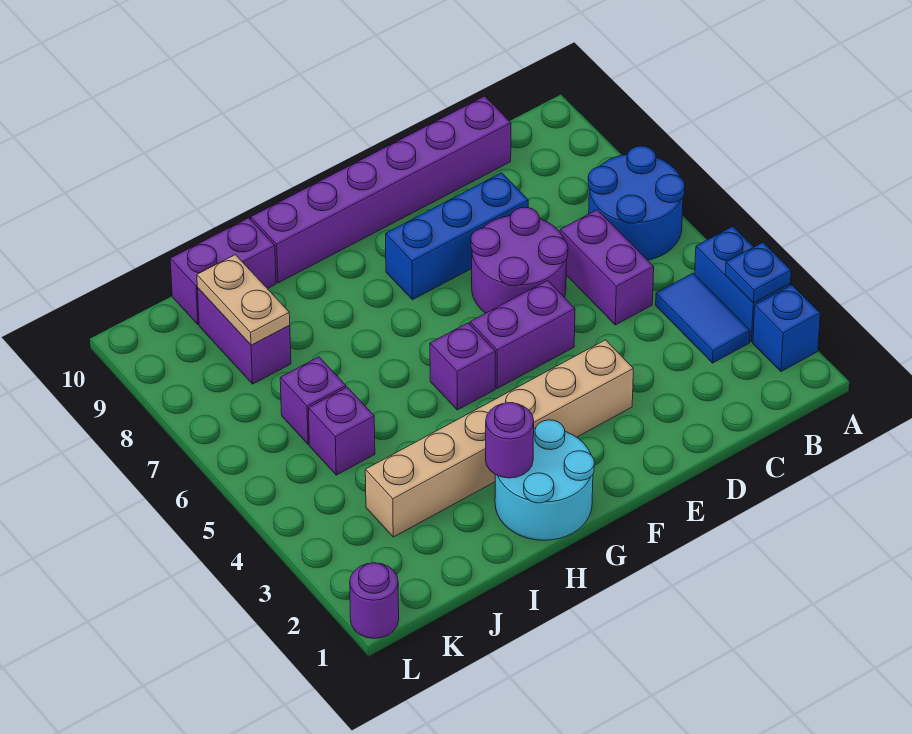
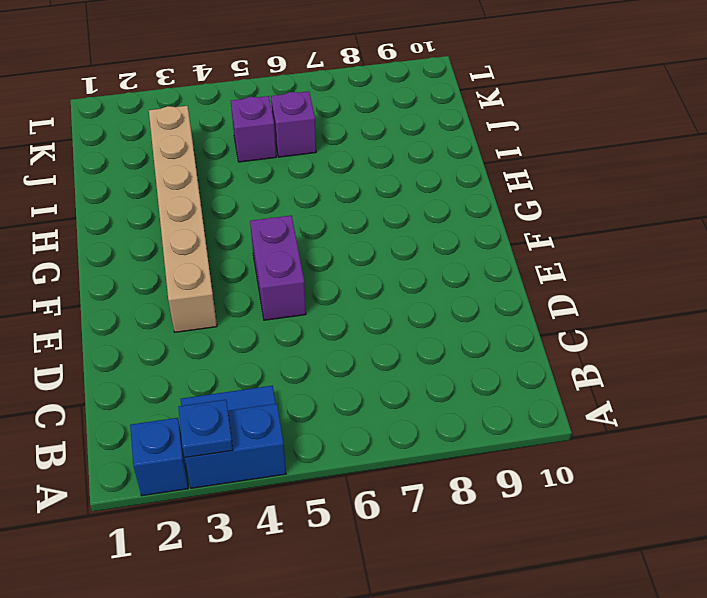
none -> blue 2x2 round brick [588,146,685,260]
none -> purple 1x2 brick [560,210,654,325]
none -> purple 1x6 brick [251,96,511,283]

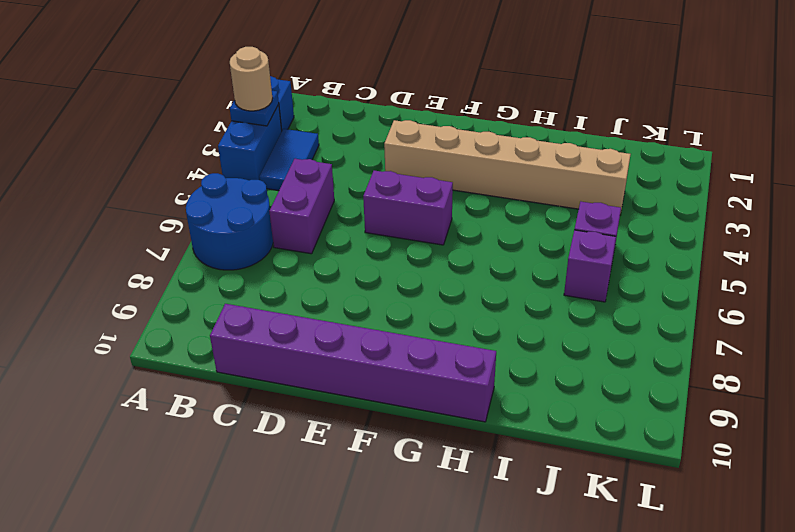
tan 1x1 round brick [230,47,273,111] -> none
none -> purple 2x2 round brick [471,207,568,313]
none -> blue 1x3 brick [386,173,528,300]
none -> cyan 2x2 round brick [495,420,594,540]

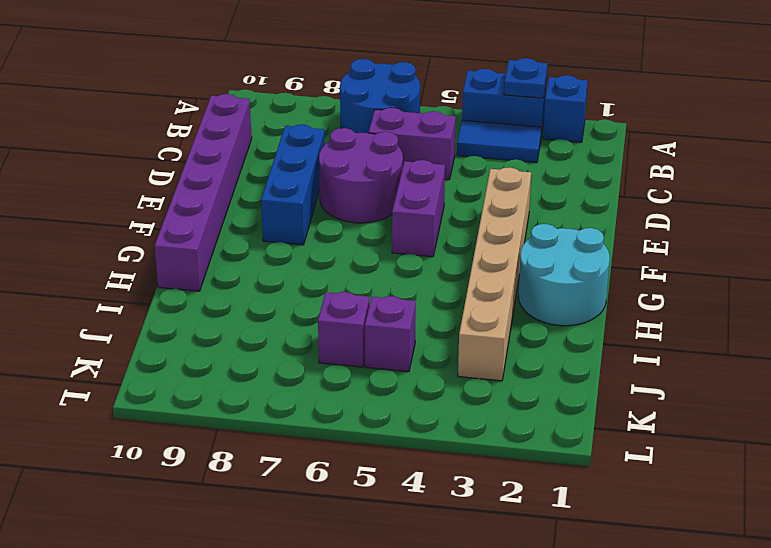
none -> purple 1x1 brick [430,323,496,410]
none -> purple 1x2 brick [170,218,276,325]
none -> purple 1x2 brick [197,288,291,384]

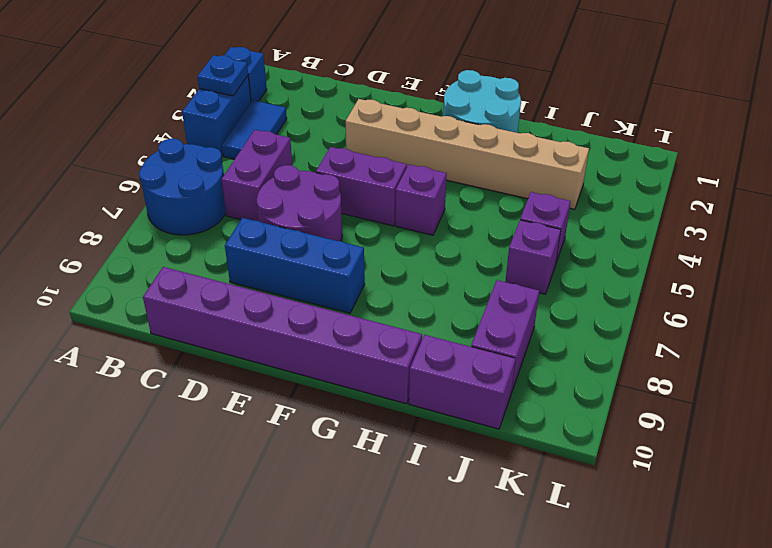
none -> purple 1x1 round brick [350,563,399,638]
none -> purple 1x1 round brick [486,403,534,478]
none -> tan 1x2 plate [197,255,290,345]

